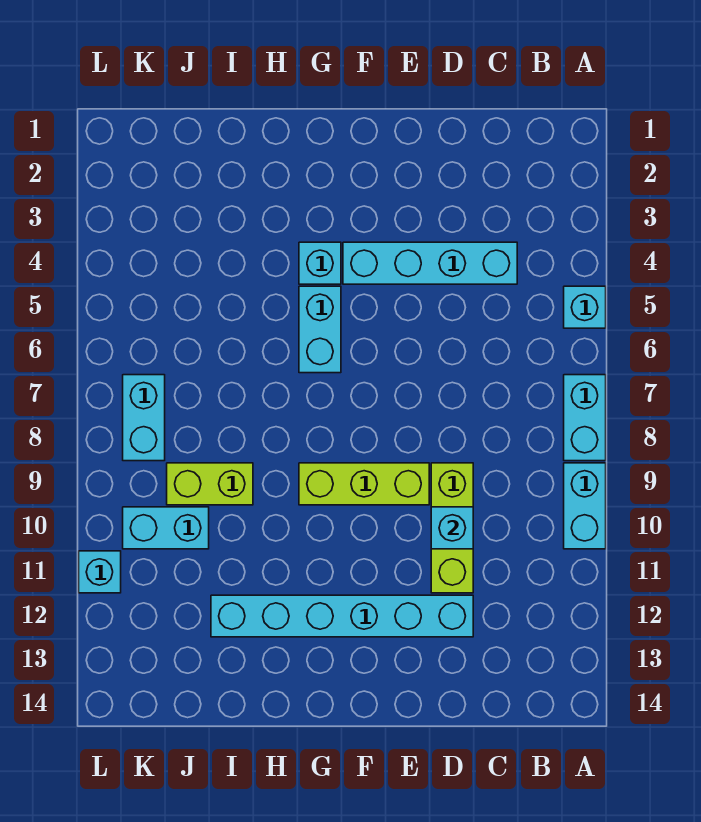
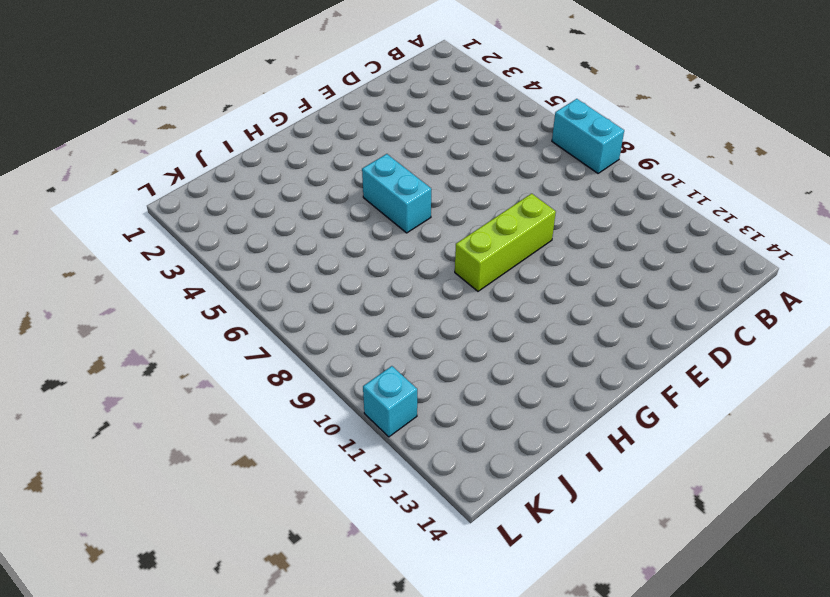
none -> cyan 1x1 brick [564,286,606,328]
none -> cyan 1x2 brick [564,463,606,549]
none -> cyan 1x4 brick [343,242,517,284]

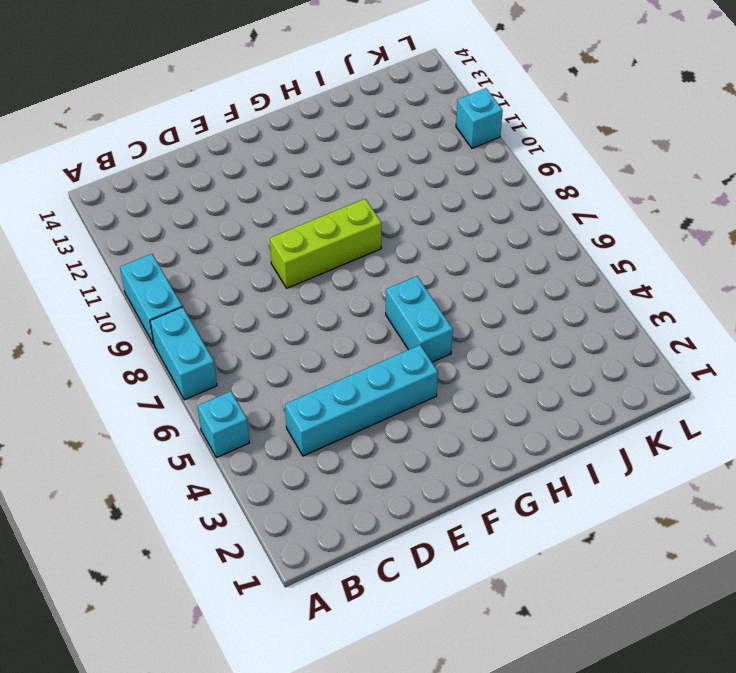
none -> lime 1x3 brick [431,463,473,593]
none -> cyan 1x6 brick [211,595,473,637]
none -> cyan 1x1 brick [299,242,341,284]

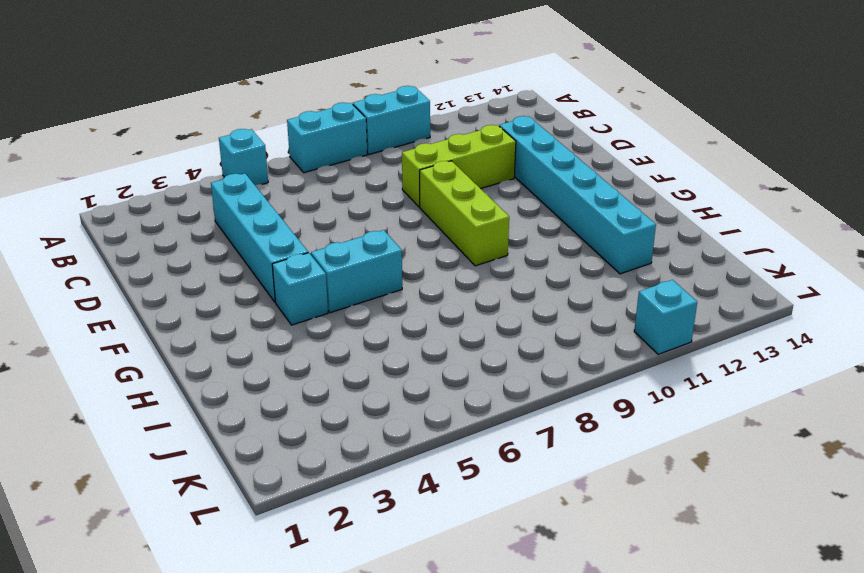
none -> lime 1x2 brick [167,463,253,505]
none -> cyan 1x2 brick [123,507,209,549]
none -> cyan 1x2 brick [123,375,165,461]

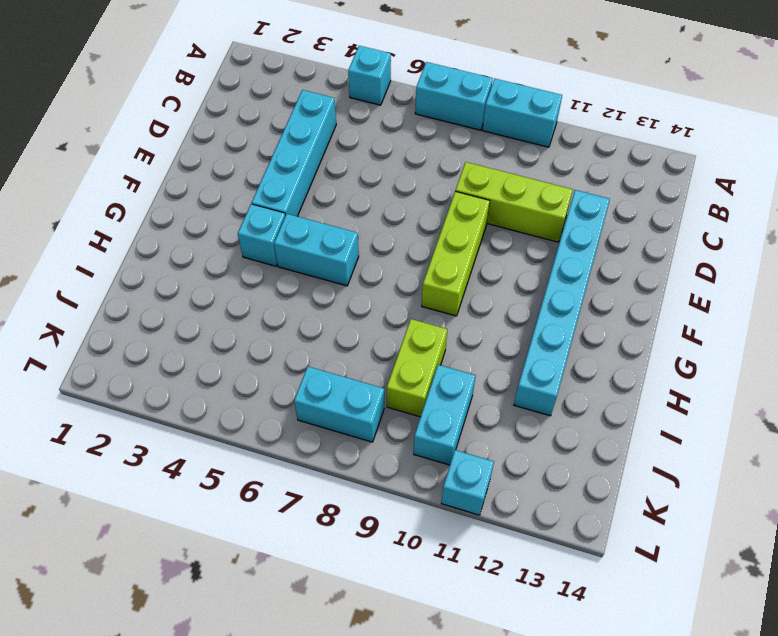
none -> cyan 1x1 brick [431,507,473,549]

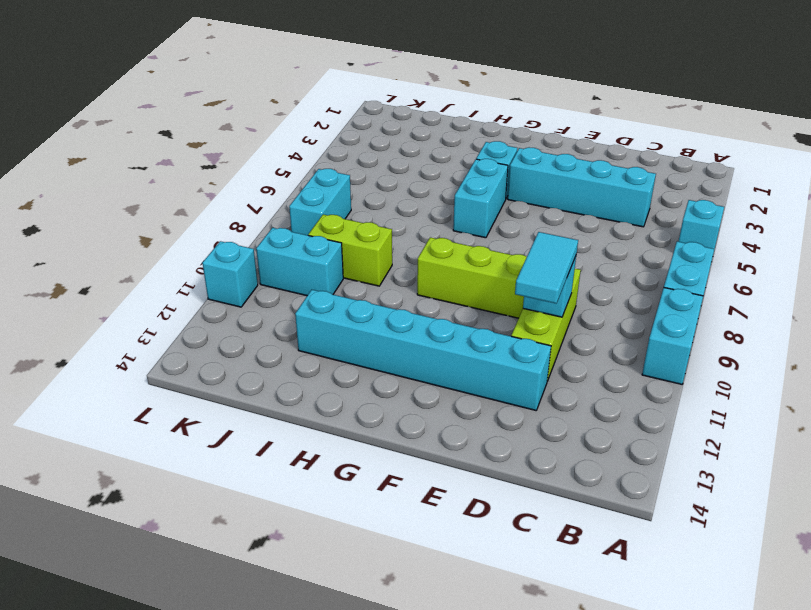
cyan 1x2 tile [515,232,578,303] -> none

